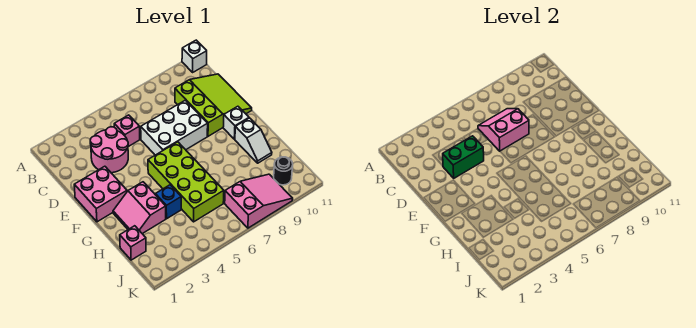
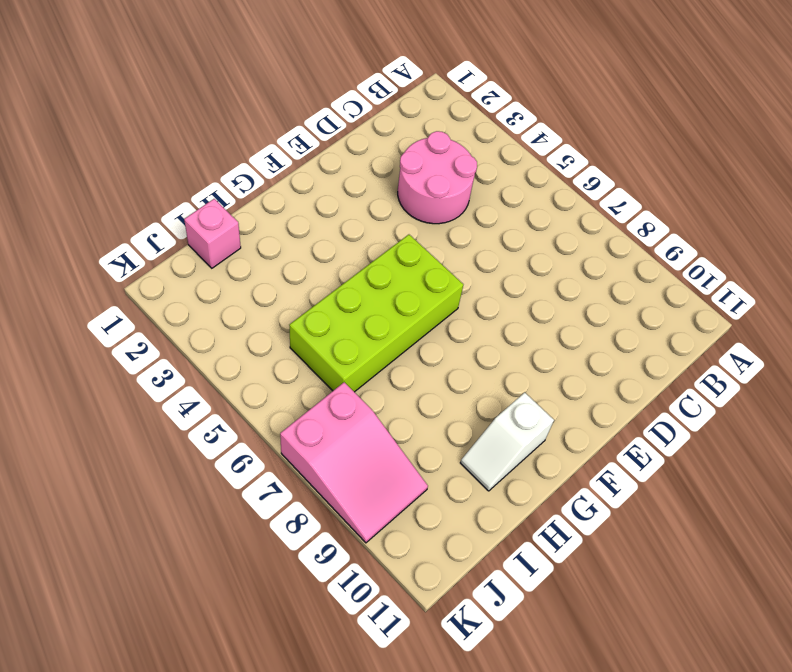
none -> white 1x1 brick [182,40,207,72]
none -> pink 1x1 brick [114,115,140,147]
none -> lime 3x3 slope [175,74,252,136]

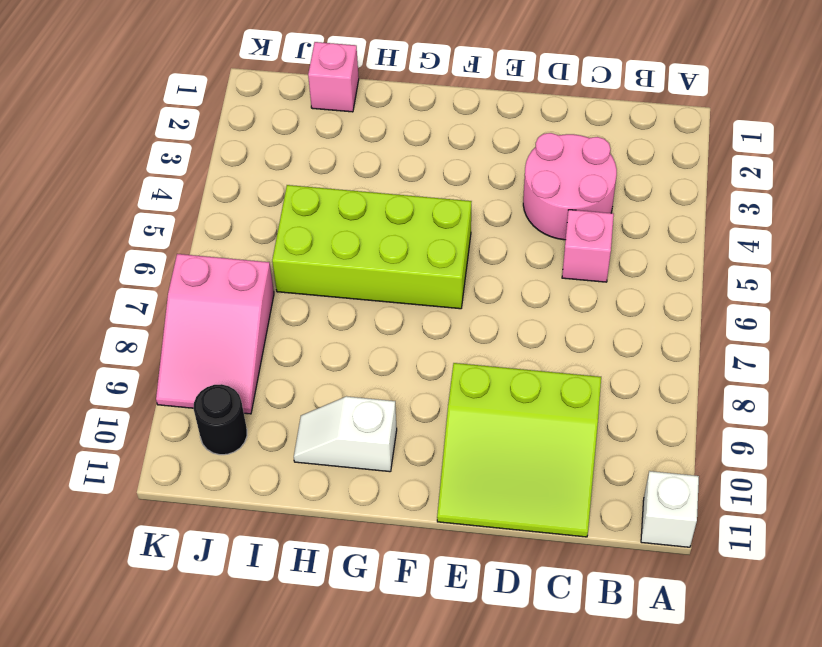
none -> white 2x3 brick [141,100,208,155]
none -> pink 2x2 brick [74,166,127,222]
none -> white 1x1 brick [223,106,249,139]

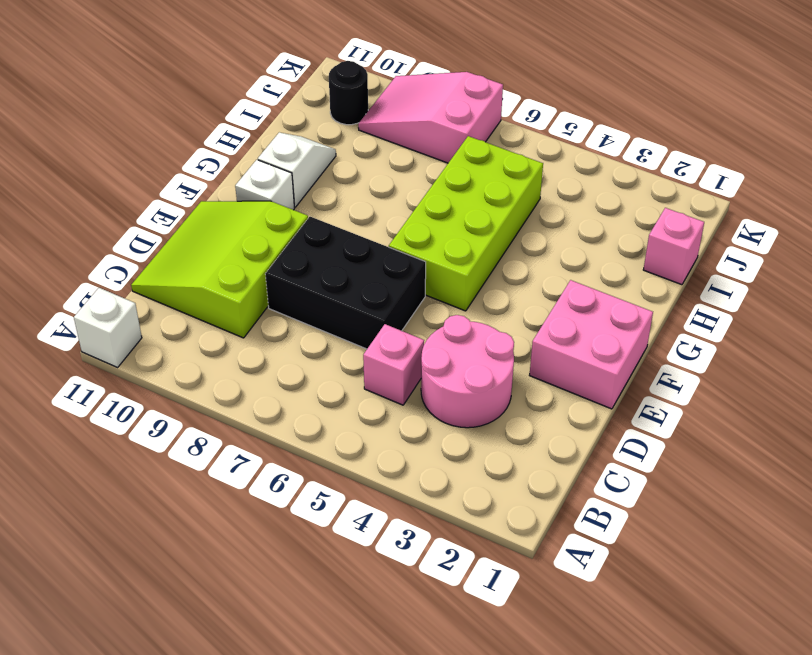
black 2x3 brick [265,217,426,349] -> white 2x3 brick [141,100,208,155]
none -> pink 2x2 slope [113,182,166,234]
none -> blue 1x1 brick [155,185,181,219]
none -> pink 2x2 slope [478,109,529,151]

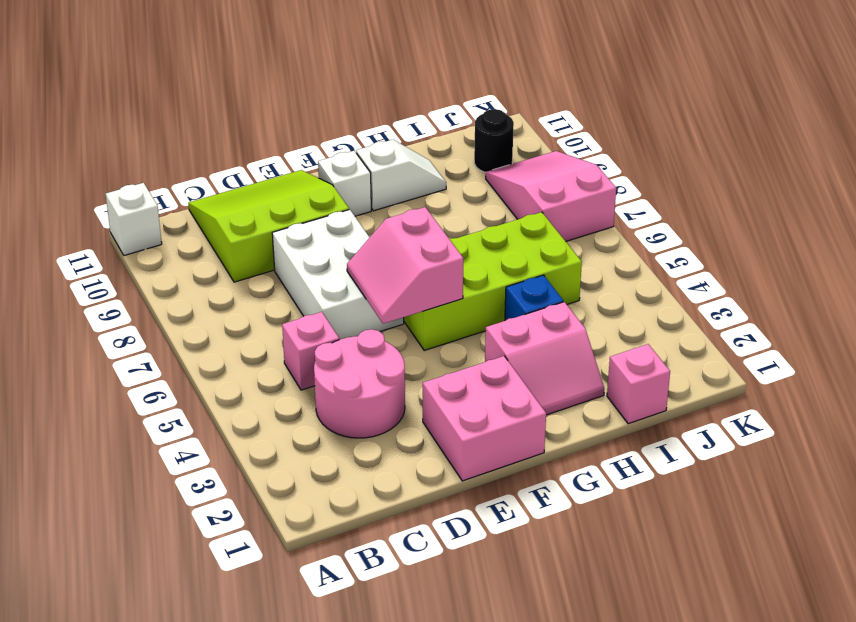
pink 2x2 slope [347,207,463,324] -> pink 2x2 slope moved to [478,109,529,151]
none -> green 1x2 brick [443,136,484,178]

